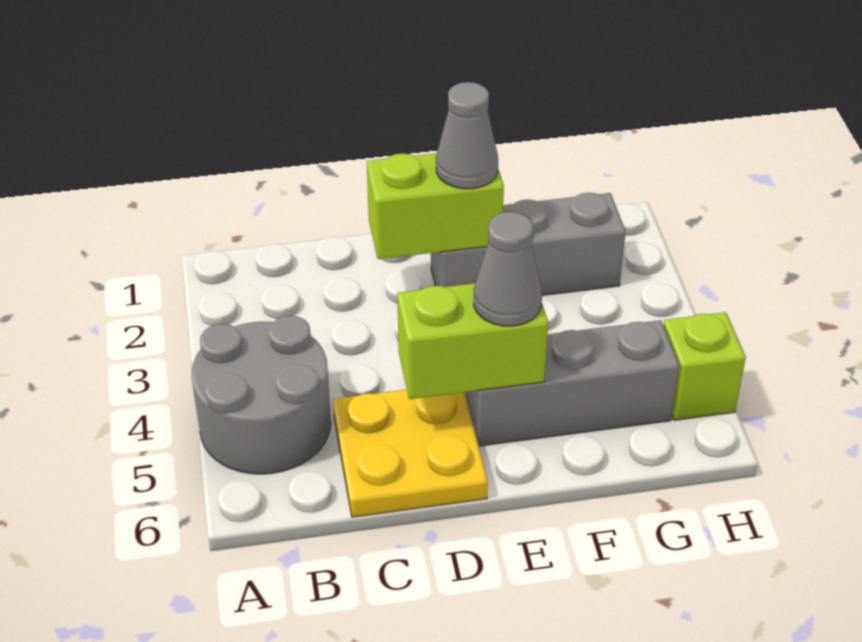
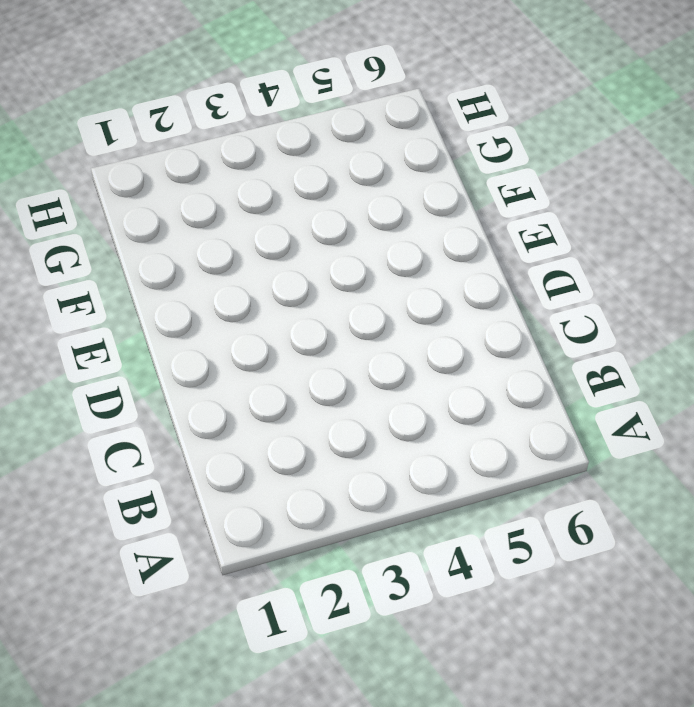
none -> grey 2x2 round brick [192,316,331,474]
none -> yellow 2x2 plate [333,390,488,517]

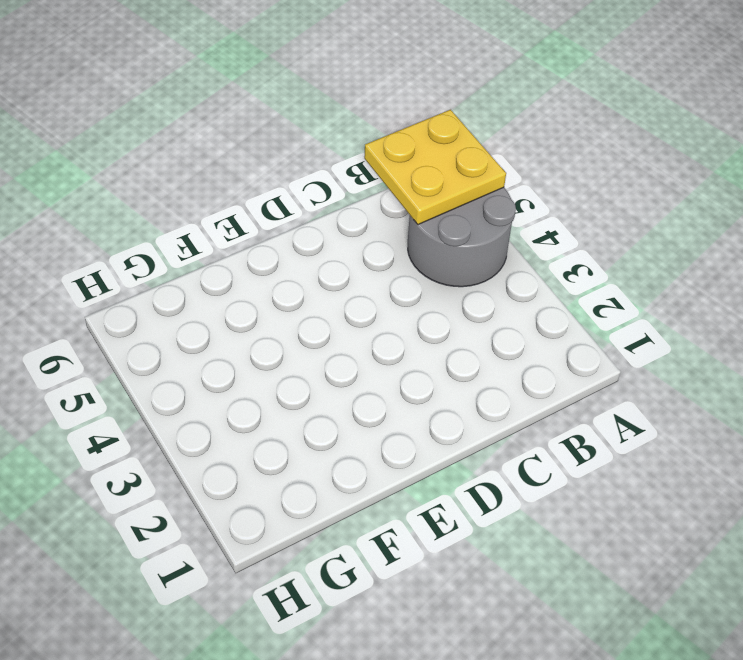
yellow 2x2 plate [364,110,506,224] -> yellow 2x2 plate moved to [333,390,488,517]
none -> grey 1x3 brick [431,193,626,295]
none -> grey 1x3 brick [465,320,679,446]

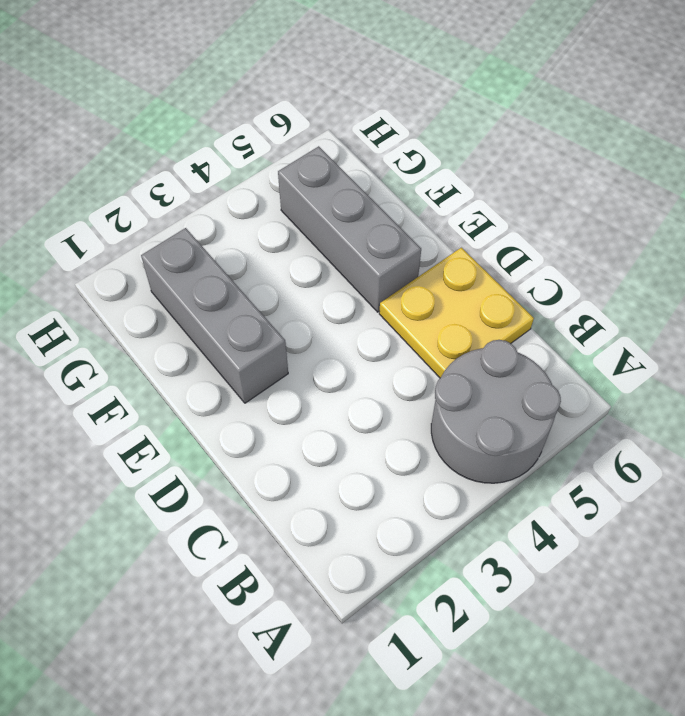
none -> lime 1x1 brick [664,312,746,420]
none -> lime 1x2 brick [367,153,504,259]

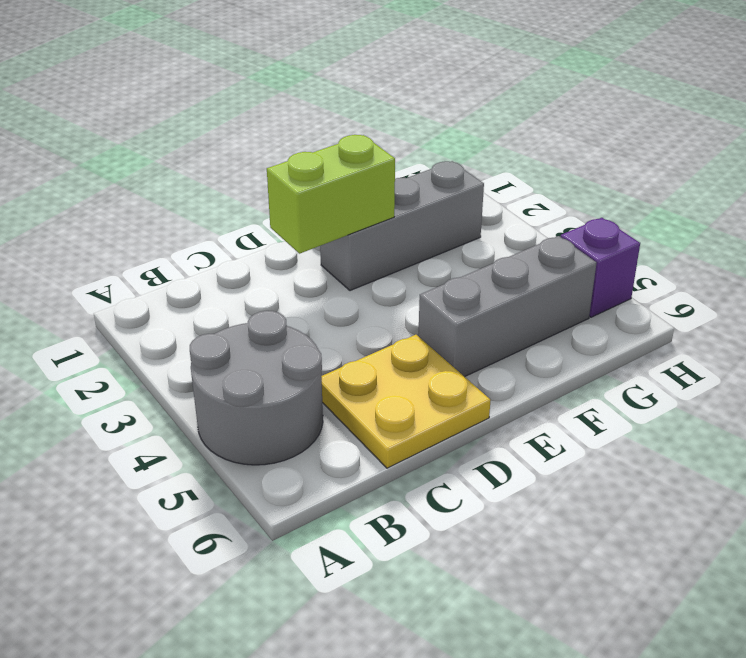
purple 1x1 brick [561,218,640,317] -> lime 1x1 brick [664,312,746,420]
none -> lime 1x2 brick [397,283,548,399]
none -> grey 1x1 cone [436,82,498,189]

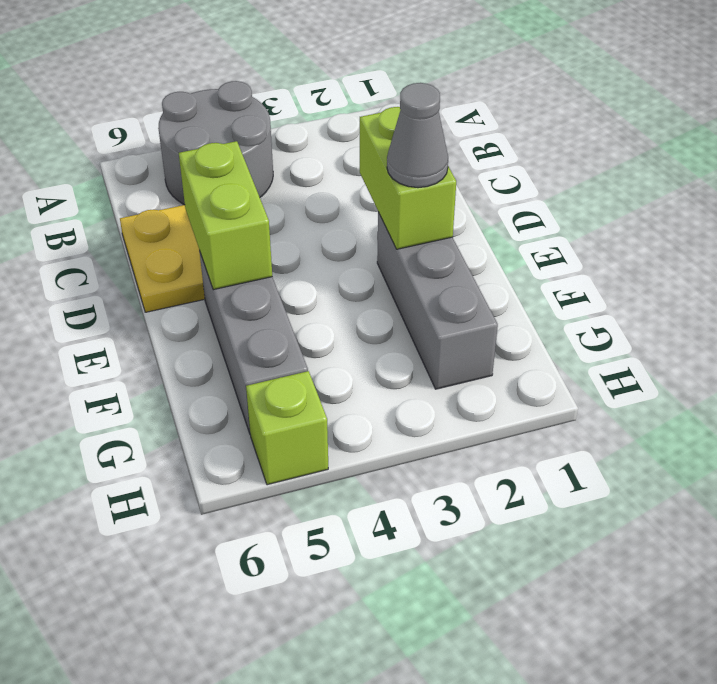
none -> grey 1x1 cone [474,212,542,326]

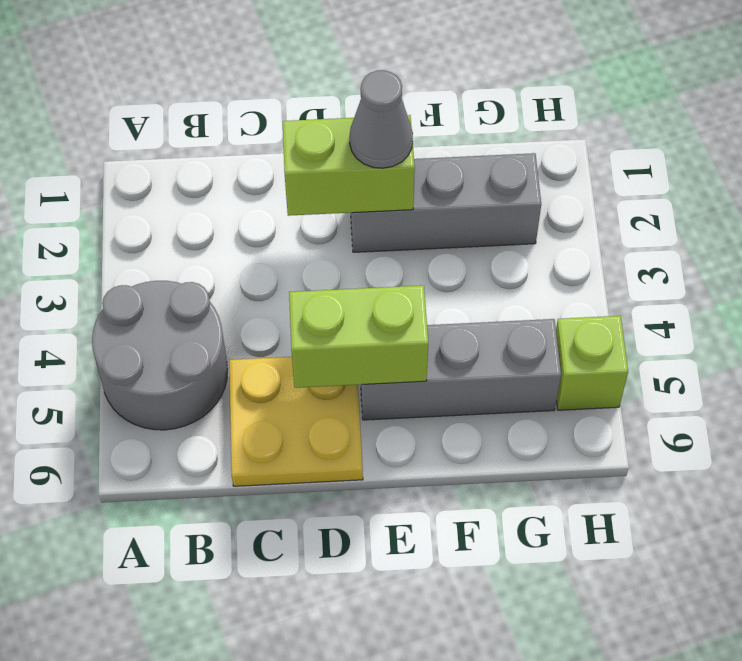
none -> grey 1x1 cone [474,212,542,326]

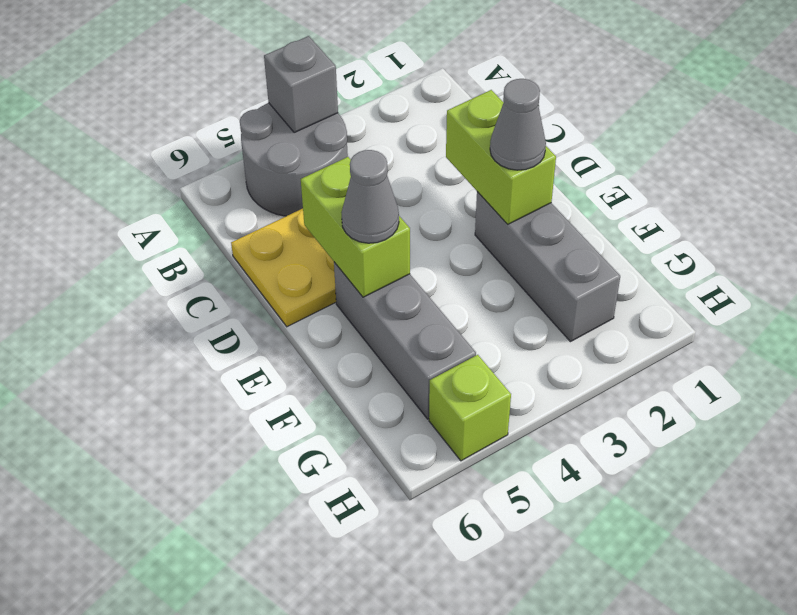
grey 1x1 brick [264,36,338,133] -> none

